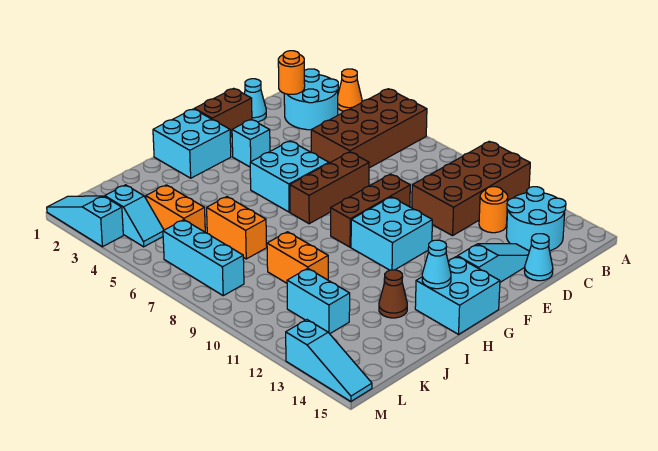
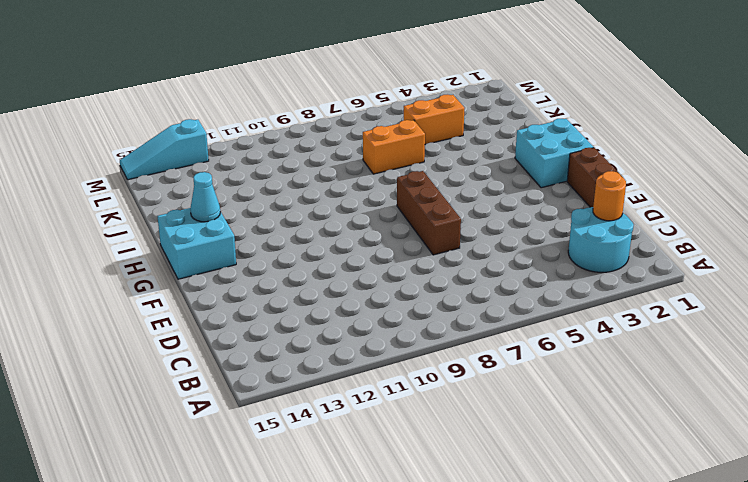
none -> orange 1x1 cone [338,69,362,111]
none -> brown 2x4 brick [311,89,427,168]
none -> brown 2x4 brick [412,141,530,236]

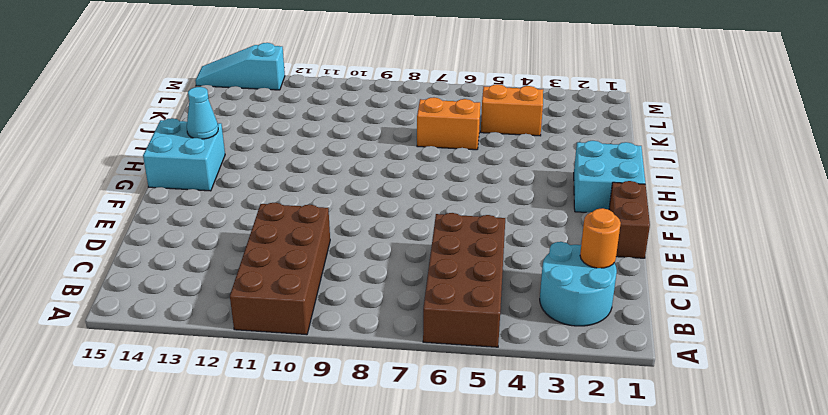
none -> orange 1x1 cone [338,69,362,111]
none -> cyan 2x2 round brick [506,187,566,251]
none -> orange 1x1 round brick [479,187,508,233]

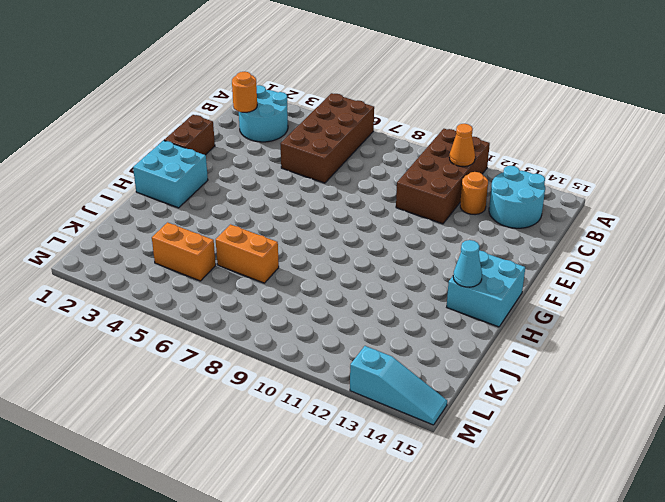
orange 1x1 cone [450,124,475,167] -> orange 1x1 cone moved to [338,69,362,111]
none -> cyan 1x1 cone [244,79,266,122]
none -> cyan 1x3 slope [458,244,529,282]
none -> cyan 1x1 cone [525,234,553,281]

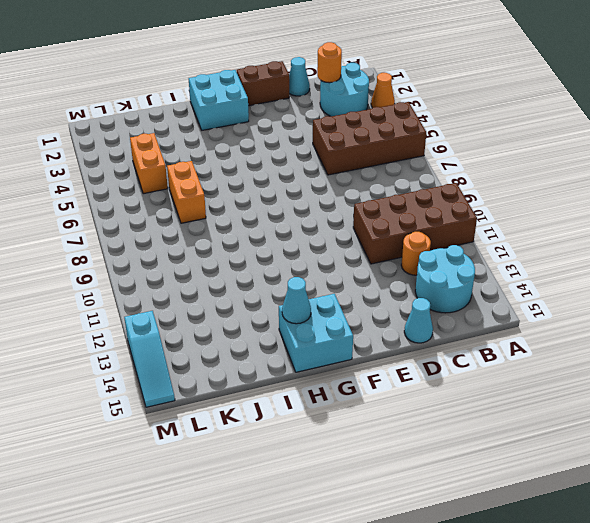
none -> cyan 1x3 slope [458,244,529,282]
none -> brown 1x3 brick [290,152,369,224]
none -> brown 1x3 brick [331,174,410,247]

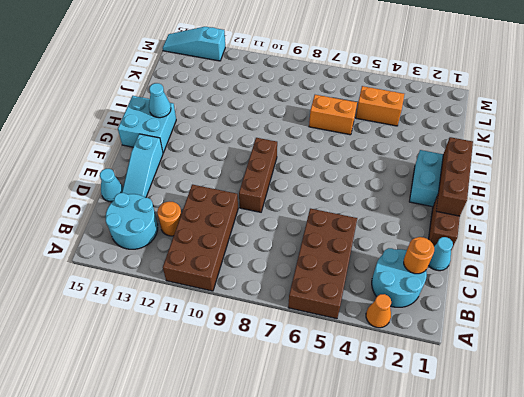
brown 1x3 brick [436,137,473,216] -> brown 1x3 brick moved to [290,152,369,224]
none -> cyan 1x1 brick [232,120,270,167]
none -> cyan 2x2 brick [250,141,329,212]
none -> cyan 2x2 brick [351,197,432,270]

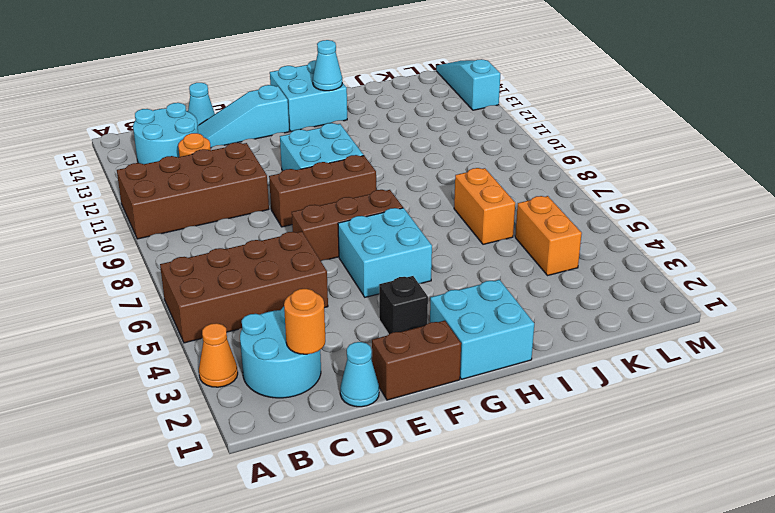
black 1x1 brick [379,276,428,334] -> cyan 1x1 brick [232,120,270,167]
none -> brown 1x1 cone [379,270,407,318]
none -> orange 1x2 brick [267,232,328,283]
none -> cyan 1x2 brick [287,268,350,334]

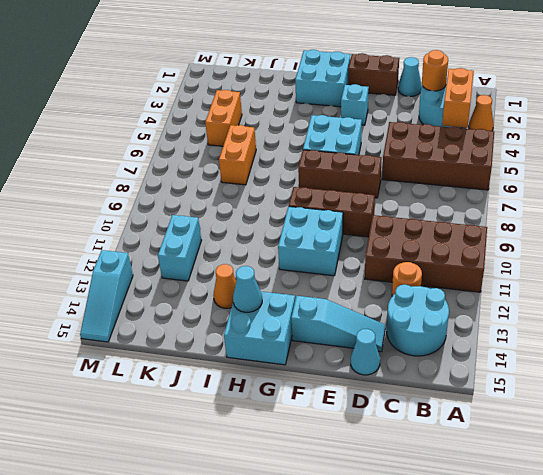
orange 1x2 brick [442,68,474,128] -> orange 1x2 brick moved to [267,232,328,283]
orange 1x1 cone [213,264,236,308] -> brown 1x1 cone [379,270,407,318]
none -> cyan 1x2 slope [105,185,164,247]
none -> cyan 1x3 brick [163,220,244,296]
none -> cyan 1x3 slope [47,196,123,247]

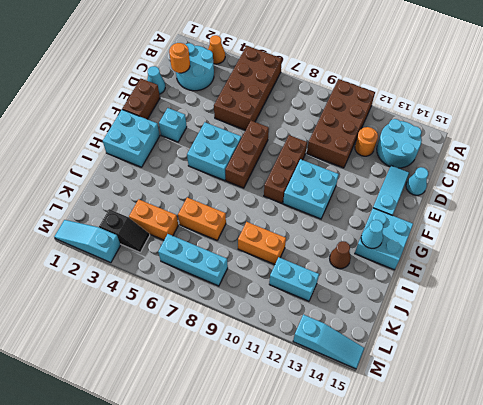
black 1x2 slope [99,209,150,252] -> cyan 1x2 slope [105,185,164,247]

